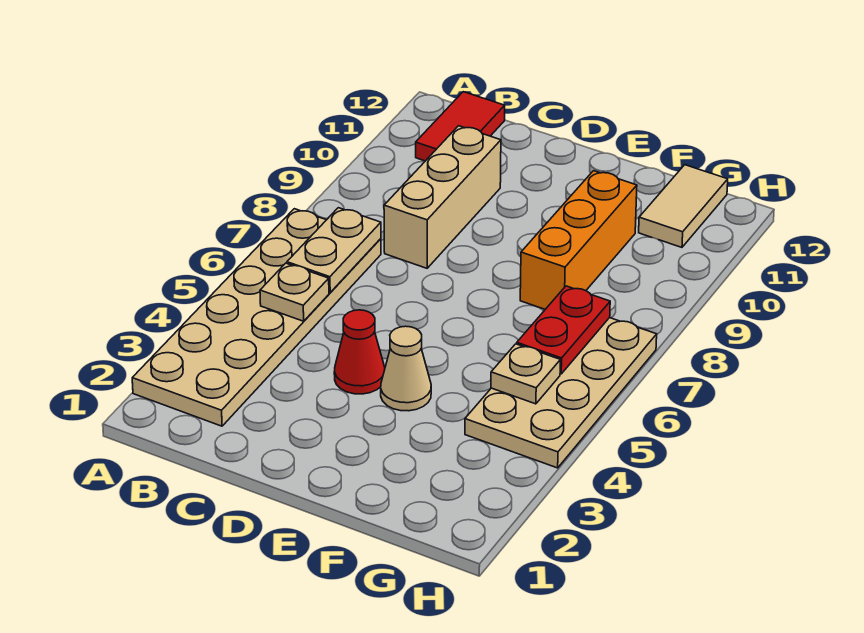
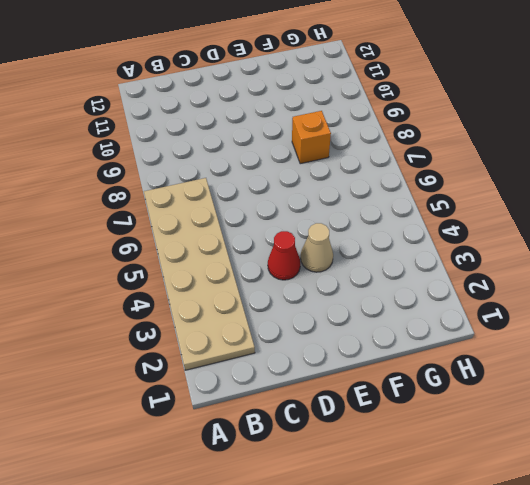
orange 1x1 brick [292,111,331,164] -> orange 1x3 brick [520,171,637,309]
none -> red 1x2 tile [416,92,505,161]
none -> tan 1x3 brick [384,126,501,268]
none -> tan 2x4 plate [465,318,657,468]

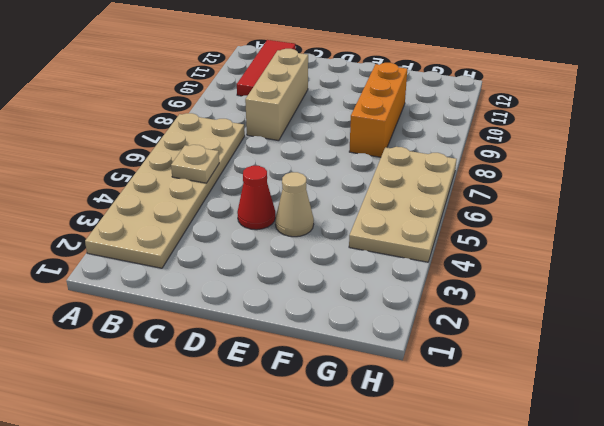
red 1x3 tile [237,40,296,96] -> red 1x2 tile [416,92,505,161]
none -> tan 1x2 tile [639,165,728,247]
none -> tan 1x2 plate [287,208,381,293]
none -> tan 1x1 plate [491,344,560,404]

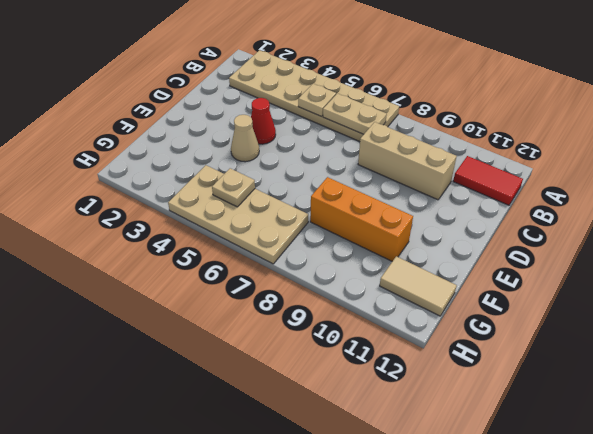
none -> red 1x2 plate [517,286,610,374]

